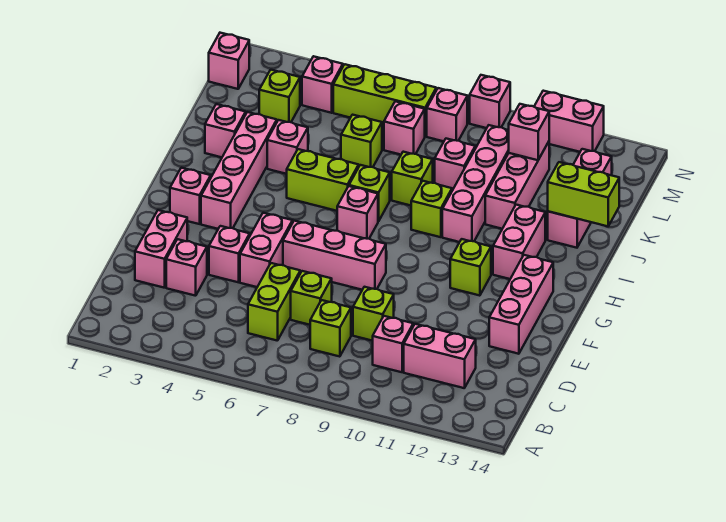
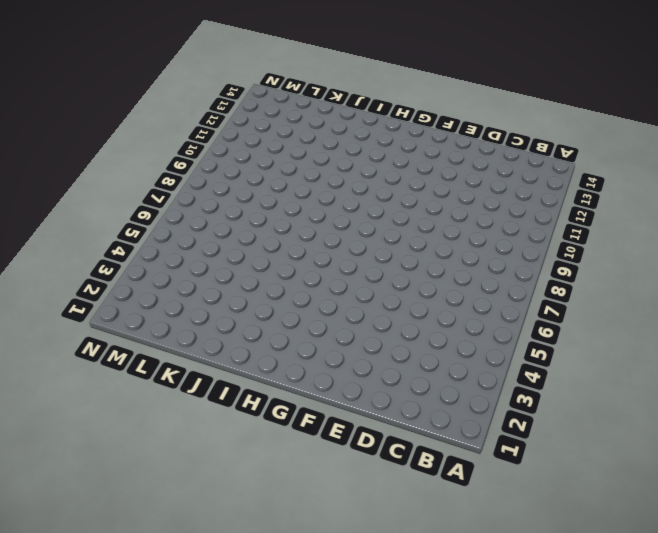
none -> lime 1x2 brick [248,263,300,341]
none -> lime 1x1 brick [310,300,351,357]
none -> pink 1x1 brick [373,316,413,372]
none -> pink 1x2 brick [404,324,476,388]

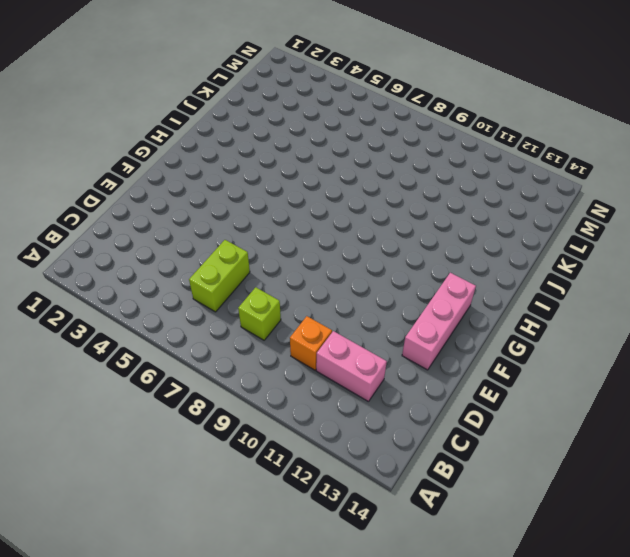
orange 1x1 brick [290,316,332,370] -> pink 1x1 brick [373,316,413,372]
none -> pink 1x2 brick [135,210,187,288]
none -> pink 1x1 brick [166,239,207,296]
none -> lime 1x1 brick [291,271,332,325]
none -> lime 1x1 brick [353,287,394,341]

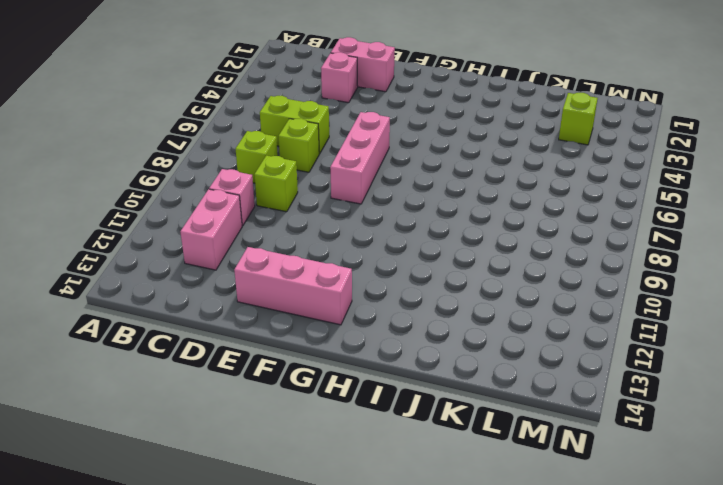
none -> pink 1x1 brick [209,226,250,282]
none -> pink 1x2 brick [240,213,293,287]
none -> pink 1x1 brick [170,168,211,224]
none -> pink 1x4 brick [201,112,277,229]

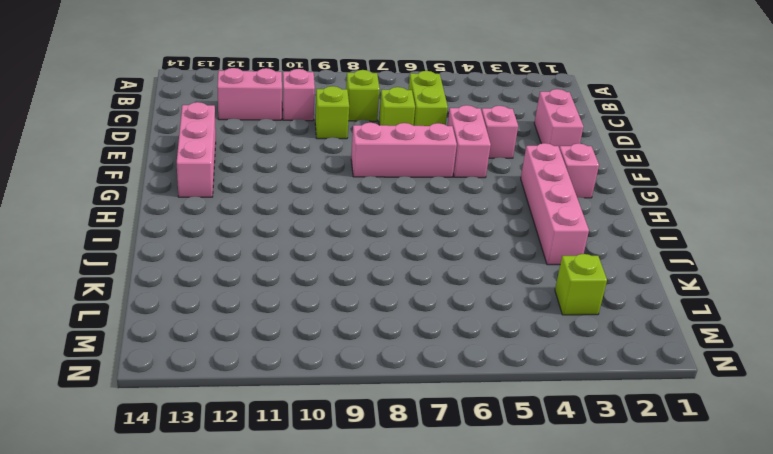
none -> pink 1x1 brick [166,239,207,296]
none -> lime 1x1 brick [450,239,491,296]
none -> pink 1x1 brick [337,186,378,239]
none -> pink 1x2 brick [493,205,545,279]

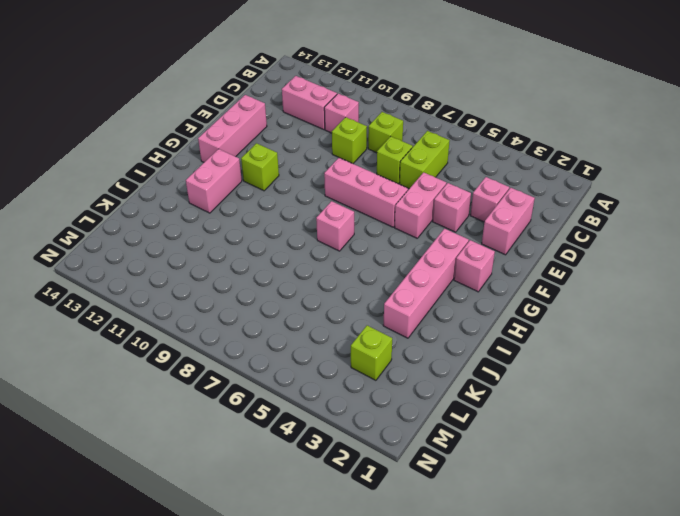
none -> lime 1x2 brick [287,149,359,211]
none -> lime 1x1 brick [349,165,390,221]
none -> lime 1x1 brick [411,181,452,237]
none -> pink 1x4 brick [442,125,509,242]

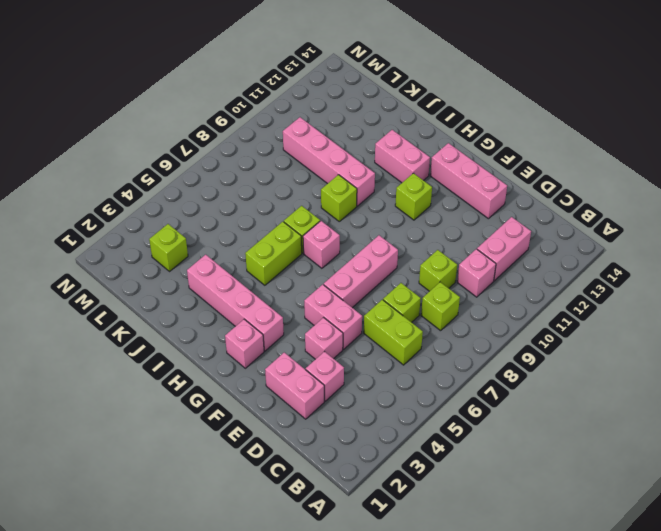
none -> pink 1x1 brick [205,104,246,157]
none -> pink 1x1 brick [267,120,308,174]
none -> lime 1x1 brick [392,152,433,205]
none -> pink 1x3 brick [485,142,549,229]

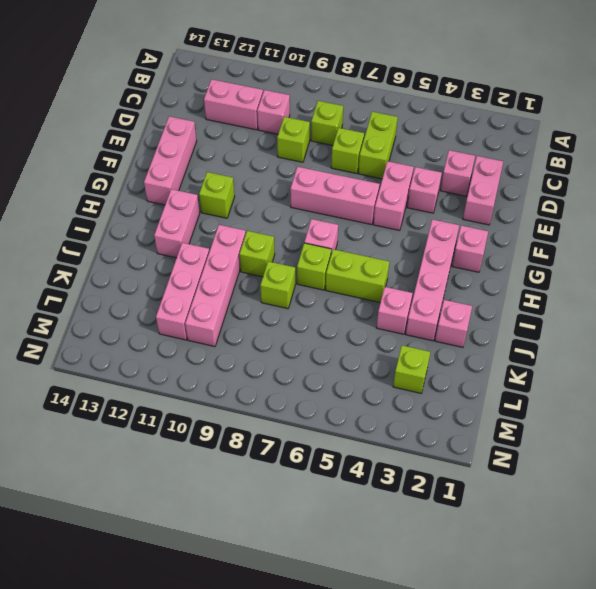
none -> pink 1x3 brick [548,149,612,248]
none -> lime 1x1 brick [341,115,382,167]
none -> pink 1x1 brick [435,139,475,191]
none -> pink 1x1 brick [384,101,425,155]

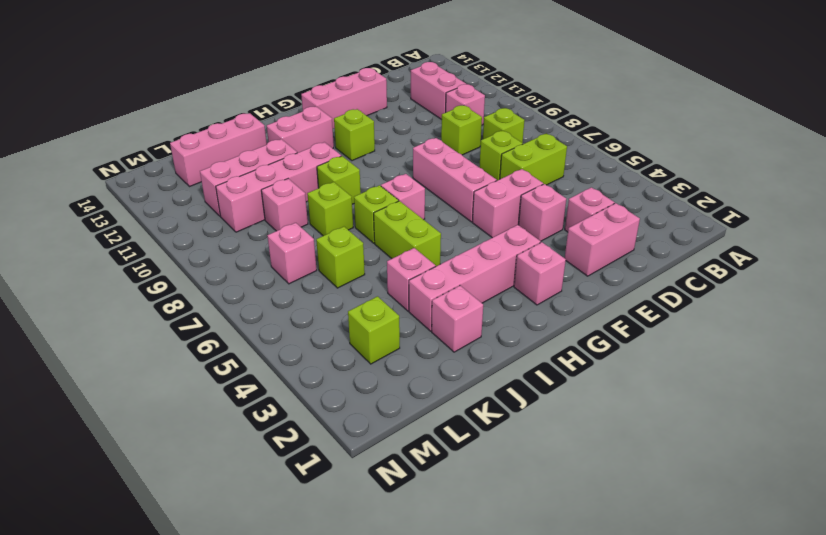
none -> pink 1x1 brick [209,33,249,89]
none -> pink 1x1 brick [302,56,343,113]
none -> lime 1x3 brick [333,64,436,136]
none -> pink 1x1 brick [427,88,467,141]

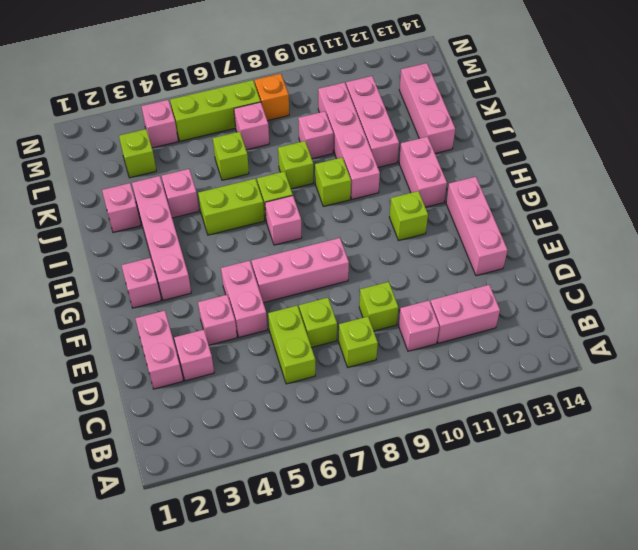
orange 1x1 brick [255,74,289,121] -> pink 1x1 brick [427,88,467,141]
none -> pink 1x1 brick [209,33,249,89]
none -> pink 1x1 brick [470,75,510,128]
none -> pink 1x2 brick [534,91,604,152]
none -> lime 1x2 brick [548,162,619,226]

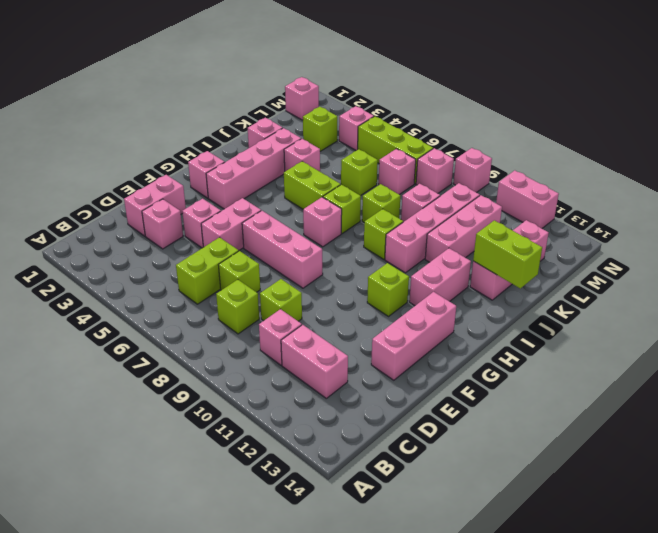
none -> pink 1x1 brick [509,104,549,160]

